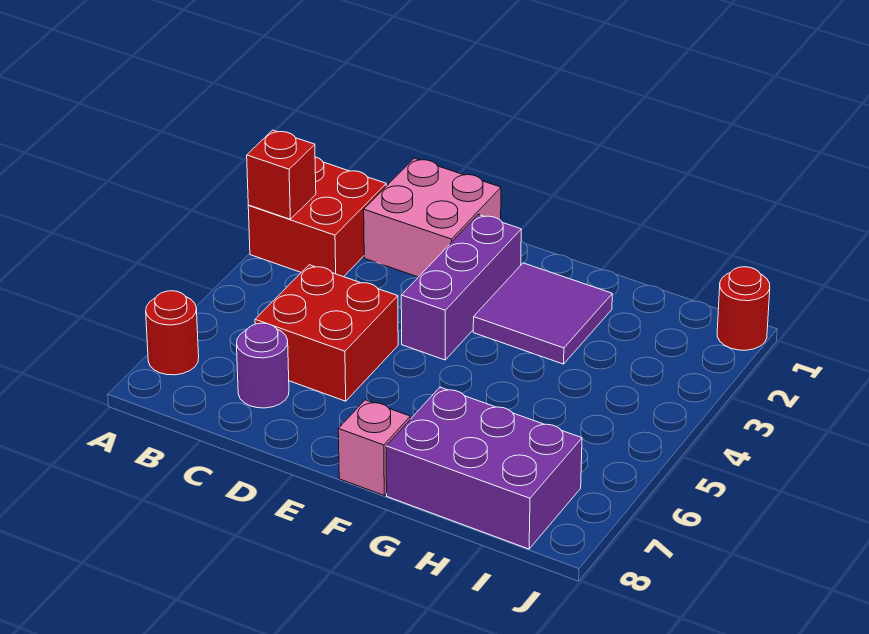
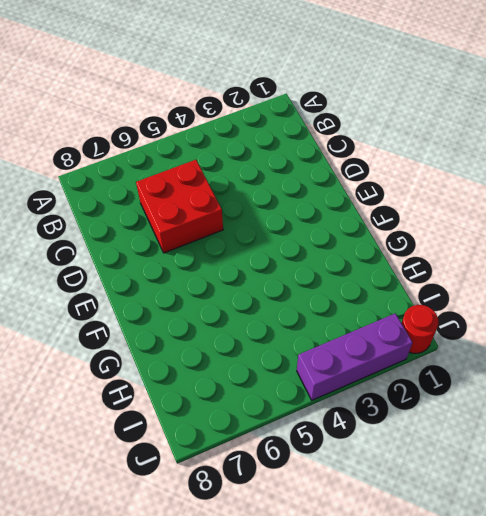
purple 1x3 brick [297,313,413,400] -> purple 1x3 brick moved to [401,214,521,360]
none -> red 2x2 brick [248,157,386,277]
none -> red 1x1 round brick [146,291,199,375]

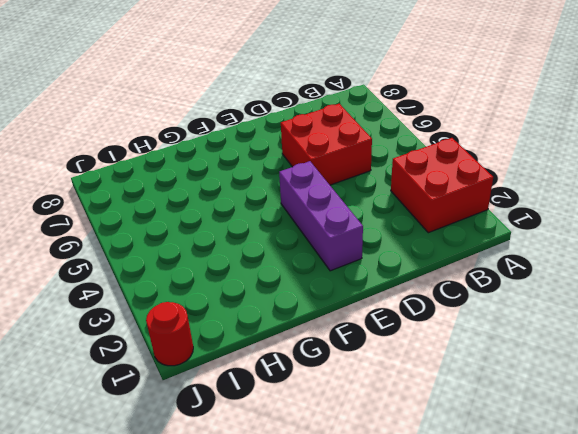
none -> red 1x1 round brick [146,291,199,375]
none -> pink 2x2 brick [364,158,501,277]

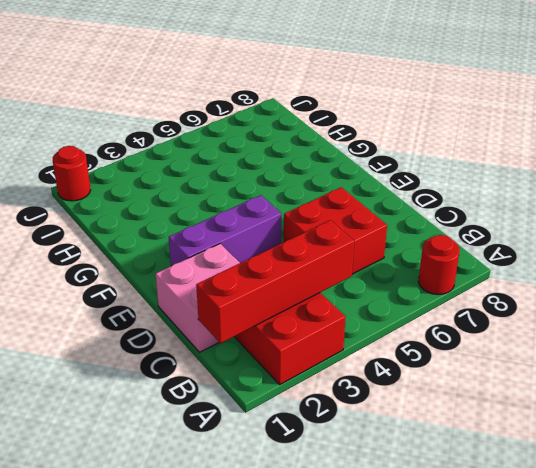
red 1x4 brick [196,220,354,343] -> none
none -> purple 1x1 round brick [237,323,289,408]
none -> purple 2x2 tile [473,263,612,364]

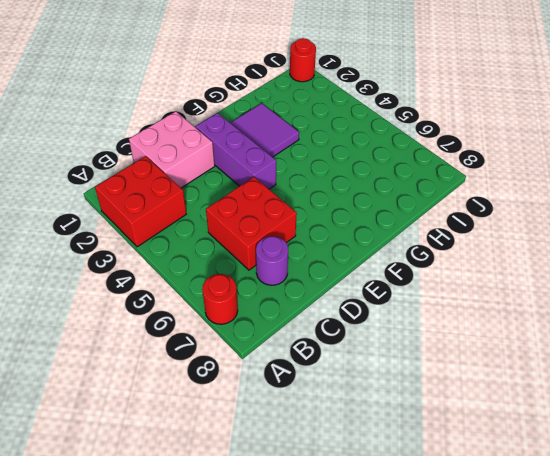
none -> pink 1x1 brick [338,400,410,495]
none -> purple 2x3 brick [386,387,582,549]

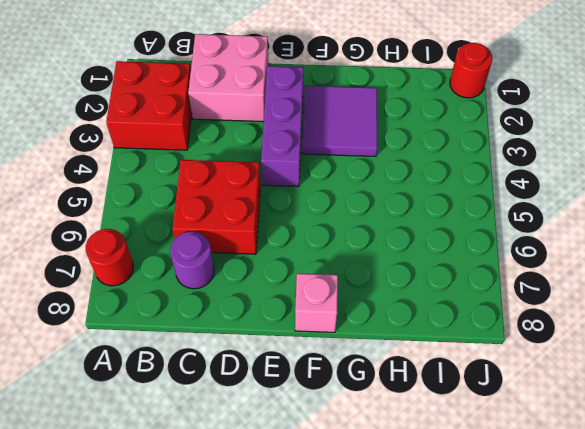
none -> purple 2x3 brick [386,387,582,549]
none -> red 1x1 brick [247,130,316,219]

